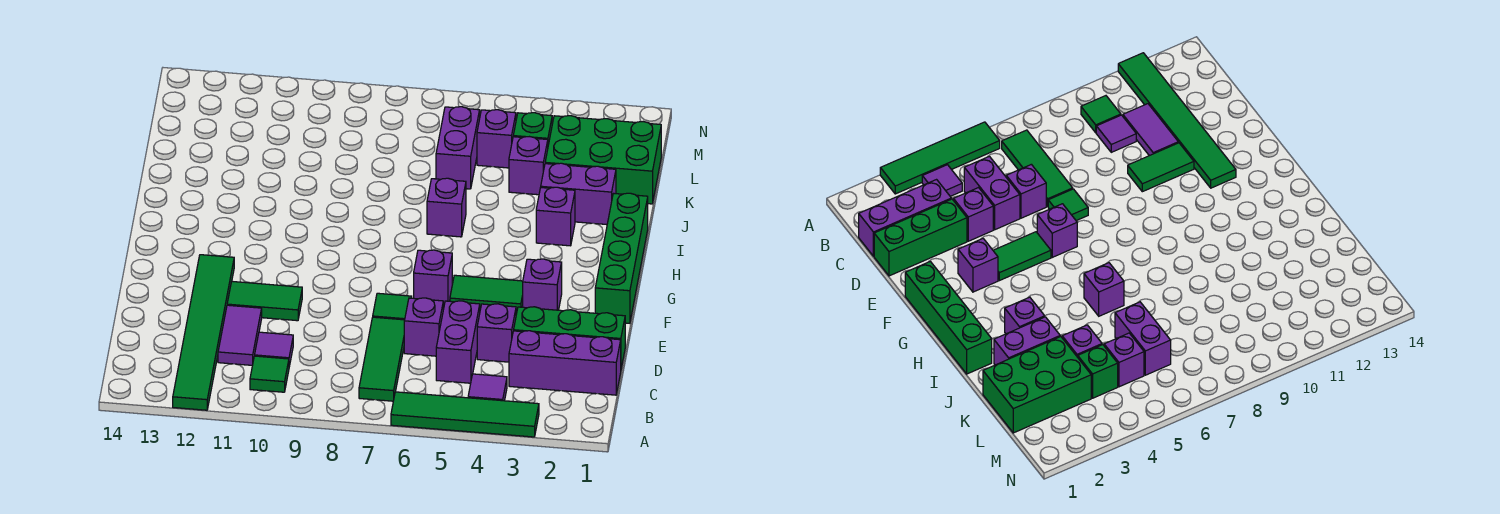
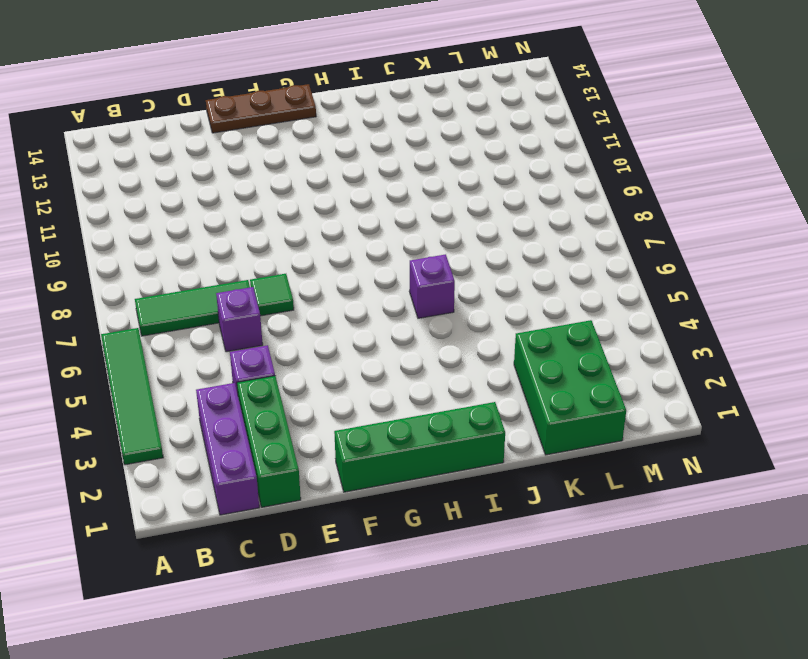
brown 1x3 plate [206,84,316,133] -> none
none -> green 1x6 tile [173,255,234,410]
none -> purple 1x1 tile [468,374,507,401]
none -> green 1x1 tile [250,356,289,392]

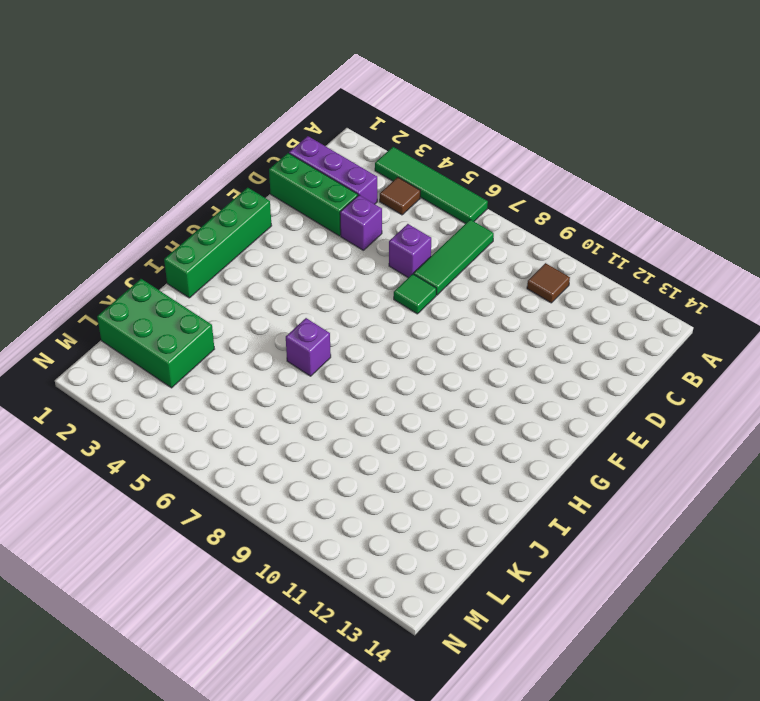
brown 1x1 tile [380,177,420,215] -> purple 1x1 tile [468,374,507,401]
brown 1x1 tile [527,263,570,303] -> green 1x1 tile [250,356,289,392]
none -> green 1x6 tile [173,255,234,410]
none -> purple 1x2 brick [436,301,480,383]
none -> purple 1x1 tile [255,332,293,367]

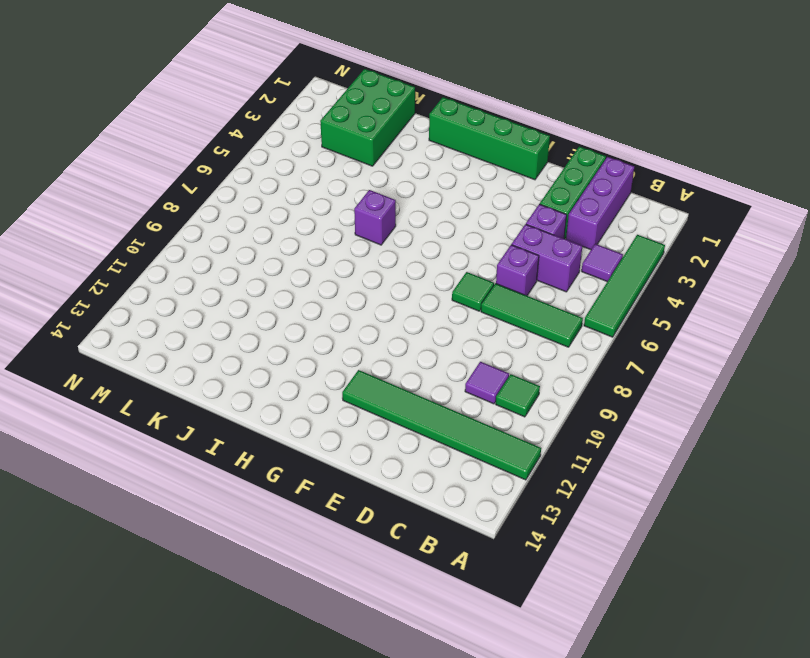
none -> purple 1x2 tile [218,305,262,365]
none -> green 1x2 tile [227,281,302,321]
none -> purple 1x1 brick [523,259,562,310]

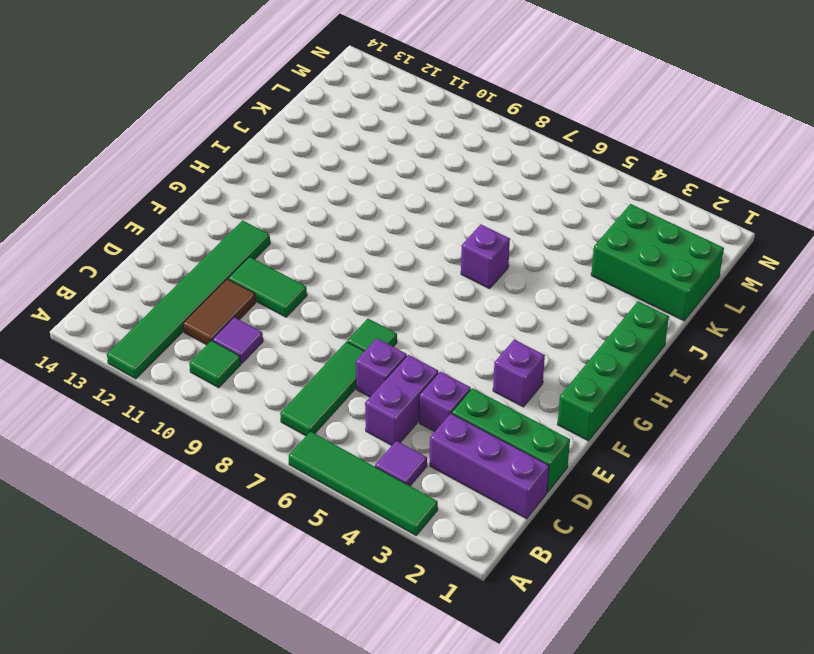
brown 1x2 tile [183,279,256,345] -> purple 1x2 tile [218,305,262,365]
none -> green 1x2 tile [450,275,523,314]
none -> purple 1x1 brick [414,250,452,308]
none -> purple 1x1 brick [536,187,575,246]

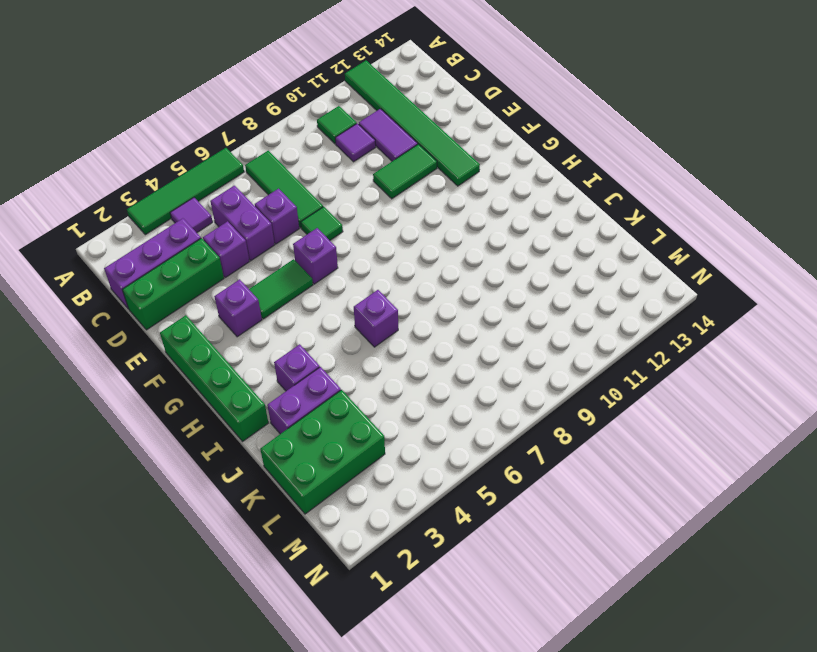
none -> purple 1x1 brick [509,137,548,195]
none -> purple 1x2 brick [436,107,480,189]
none -> green 1x1 brick [513,113,552,145]

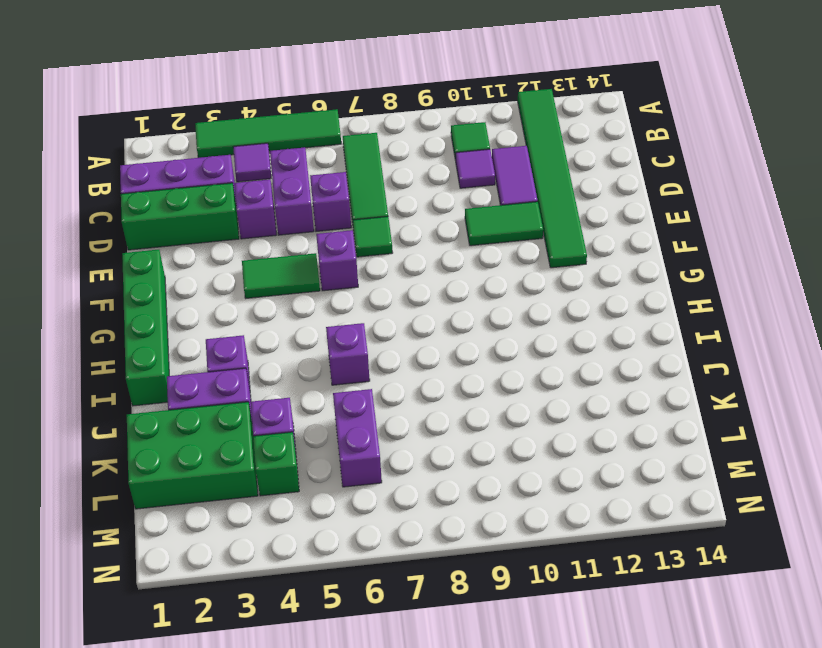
none -> purple 1x1 brick [523,259,562,310]
none -> purple 1x1 brick [477,110,516,168]

